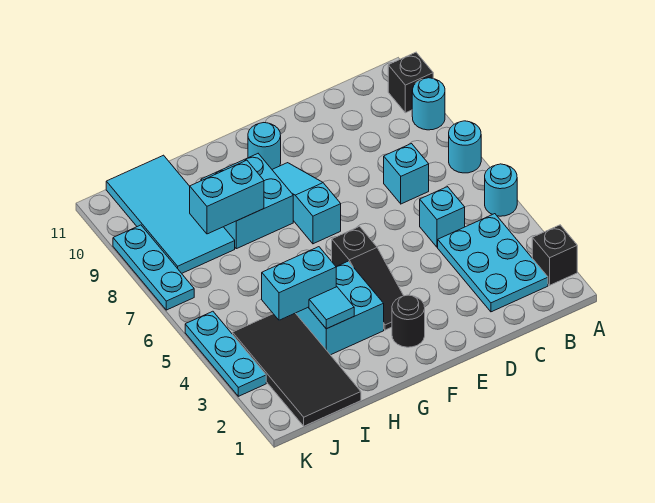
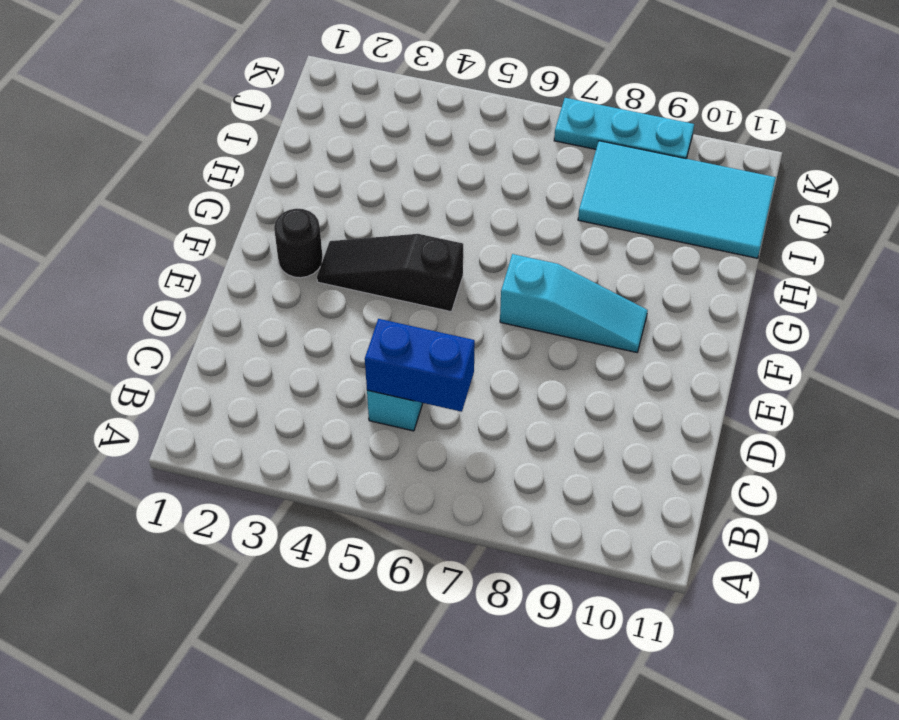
blue 1x2 brick [365,319,475,412] -> none
none -> black 1x1 brick [532,225,577,285]
none -> cyan 1x1 round brick [485,164,517,216]
none -> cyan 1x1 round brick [449,121,481,173]

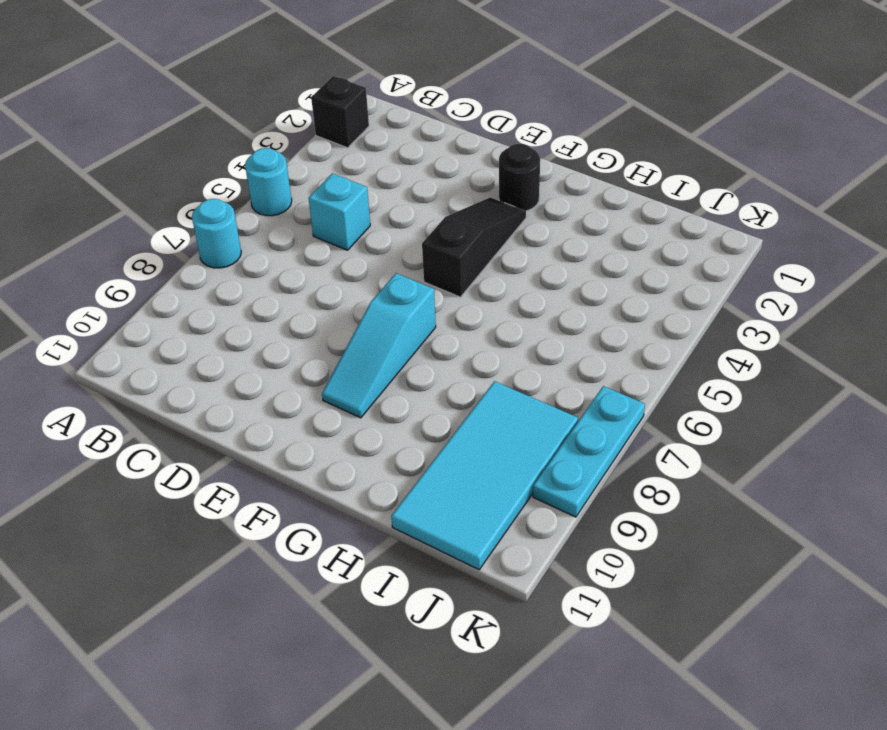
none -> cyan 1x1 round brick [412,78,445,130]
none -> black 1x1 brick [388,52,433,113]
none -> cyan 2x3 plate [438,214,548,312]

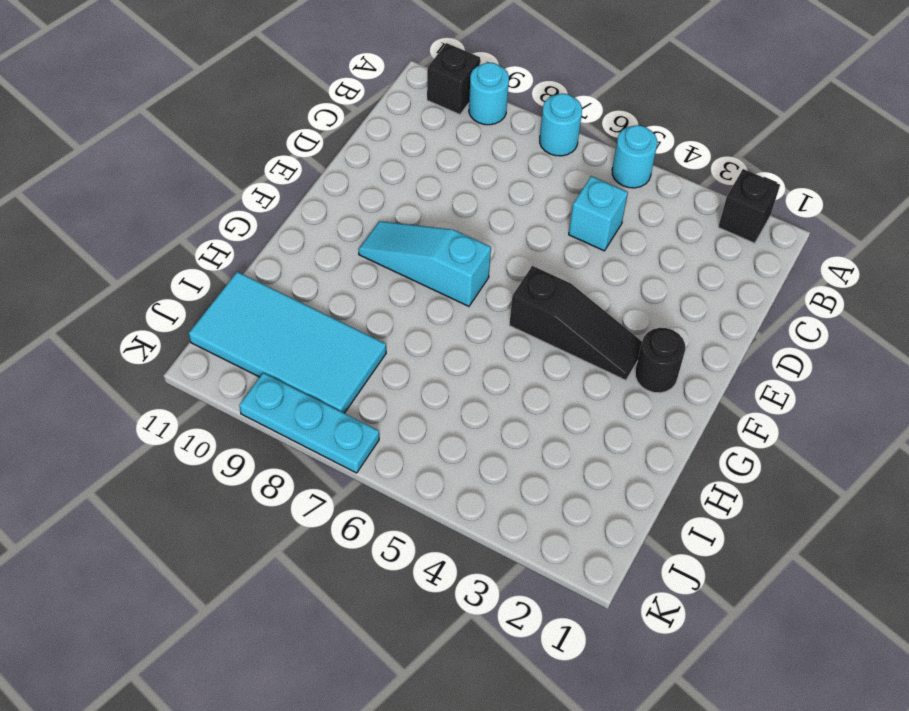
none -> cyan 2x3 plate [438,214,548,312]
none -> cyan 1x1 brick [384,144,429,204]
none -> cyan 1x1 round brick [248,123,281,169]

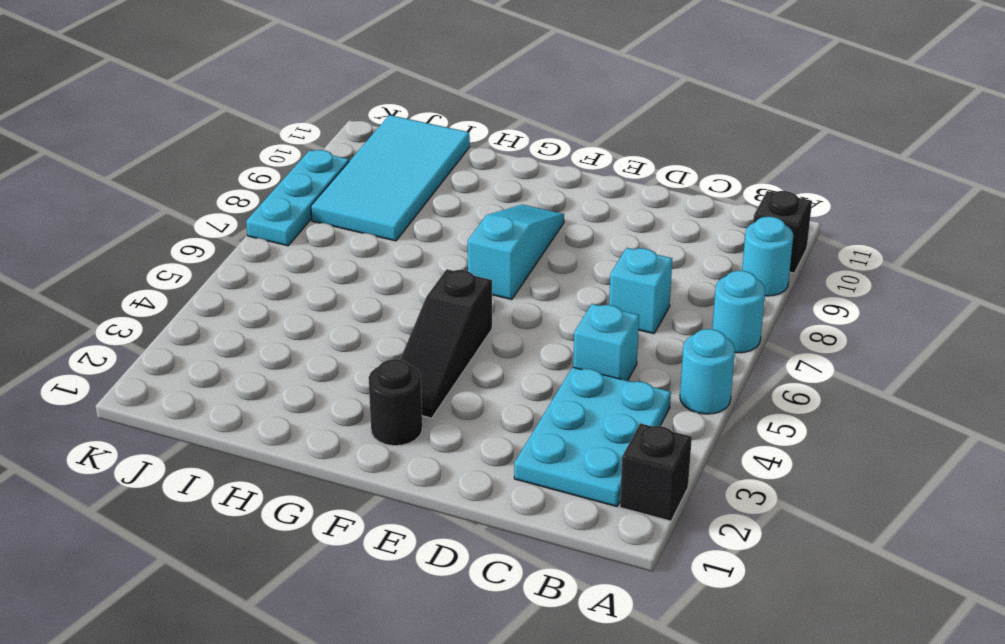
none -> cyan 1x1 round brick [248,123,281,169]
none -> cyan 2x2 brick [296,261,384,355]
none -> cyan 2x2 brick [201,154,293,249]

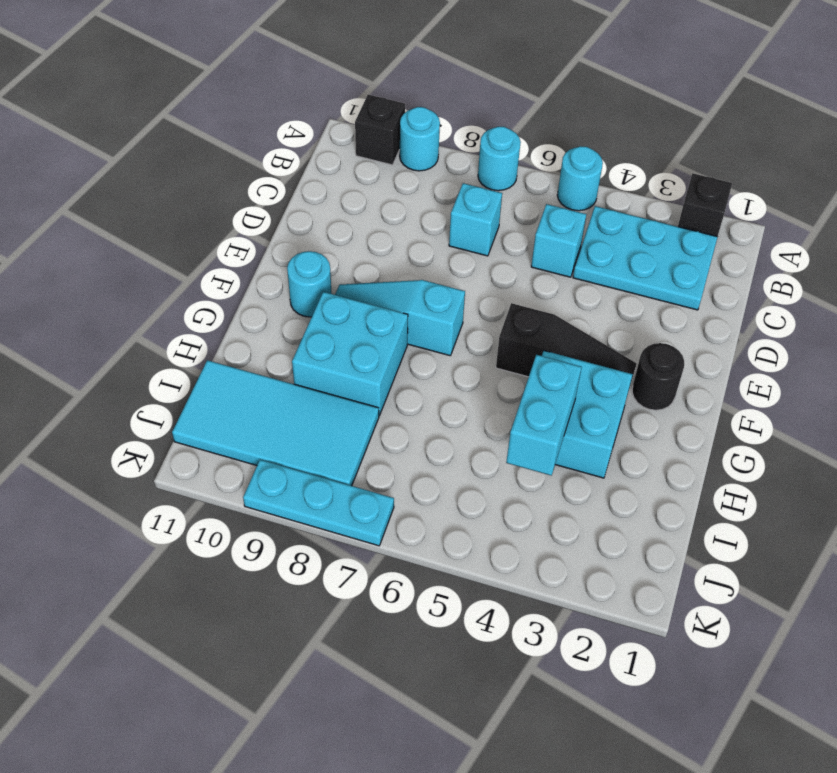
none -> black 2x4 tile [233,313,361,426]
none -> cyan 1x3 plate [185,311,266,396]
none -> cyan 1x1 tile [309,287,354,329]

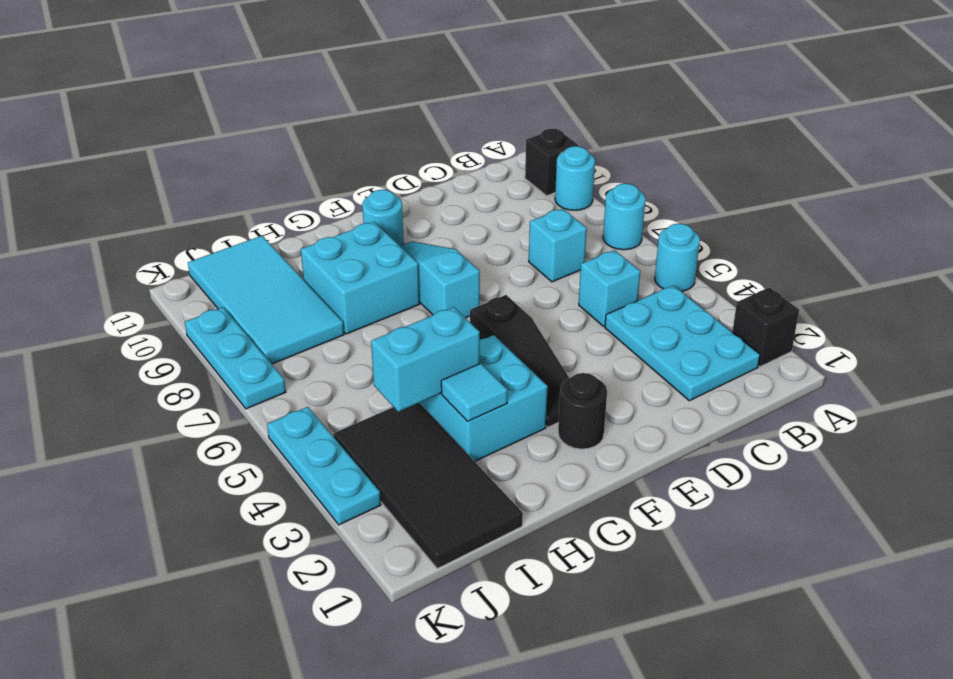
none -> cyan 1x2 brick [190,160,264,234]

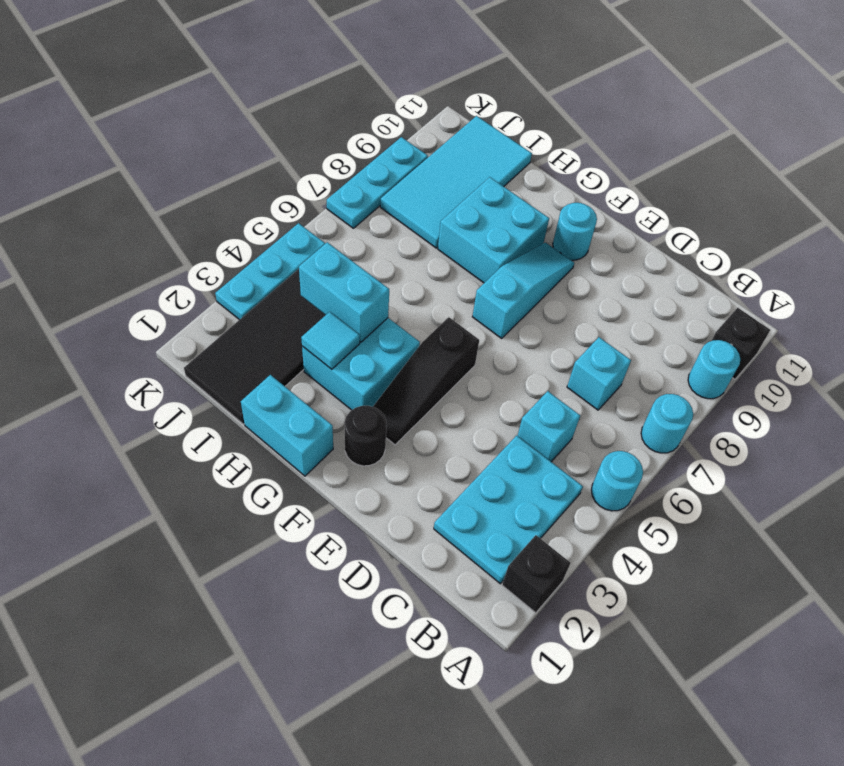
cyan 1x2 brick [241,375,333,476] -> cyan 1x2 brick moved to [190,160,264,234]

